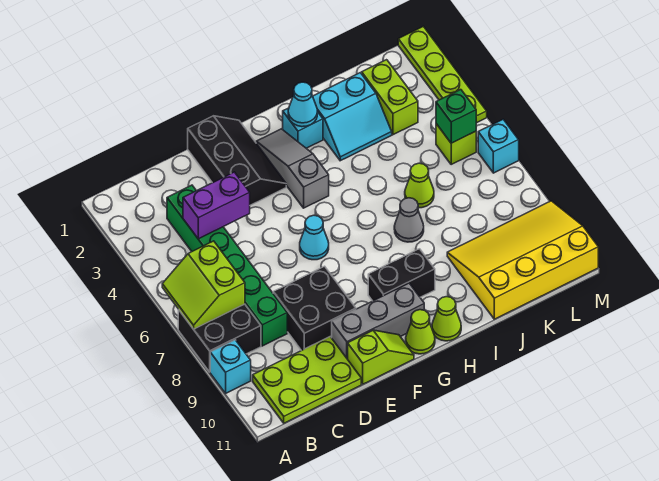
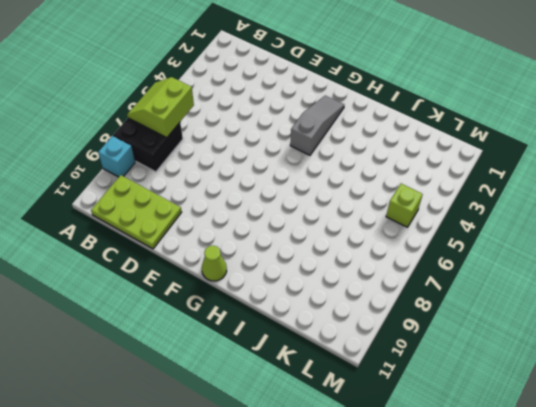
none -> green 1x6 brick [167,185,287,346]
none -> black 2x2 brick [273,266,356,351]
none -> black 2x3 slope [188,116,286,205]

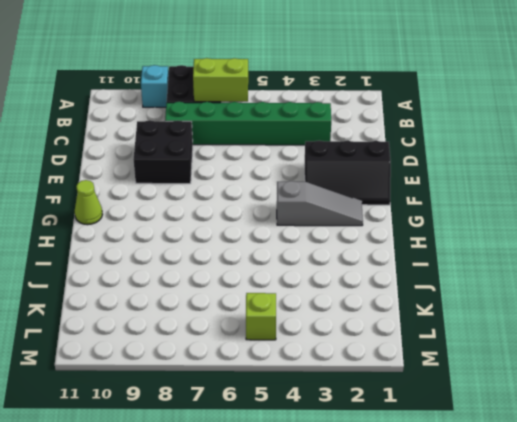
none -> lime 2x3 plate [253,337,361,423]
none -> grey 1x3 brick [332,283,424,359]
none -> lime 1x2 slope [348,330,414,384]

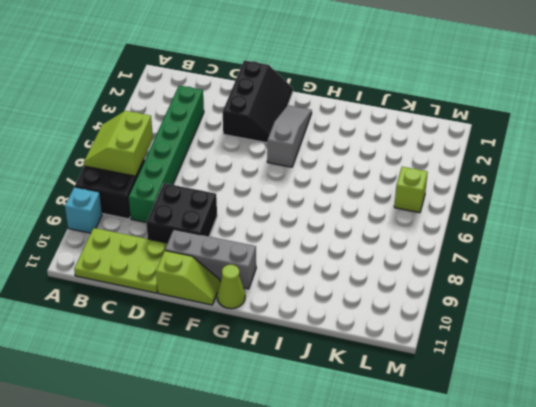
none -> cyan 1x1 cone [300,215,329,260]
none -> black 1x2 brick [368,249,435,301]
none -> cyan 1x1 brick [283,108,323,148]

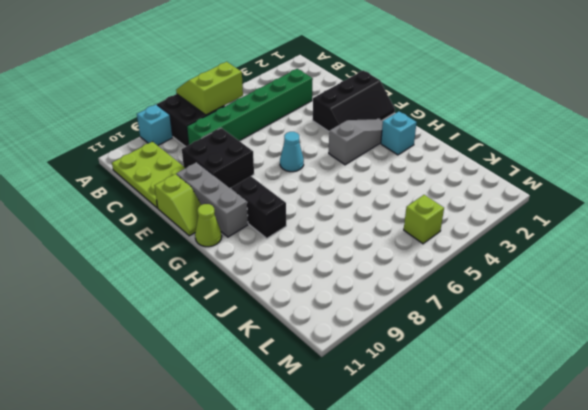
none -> lime 1x1 cone [432,297,461,341]
none -> cyan 2x2 slope [313,73,392,161]
none -> grey 1x1 cone [394,198,424,242]

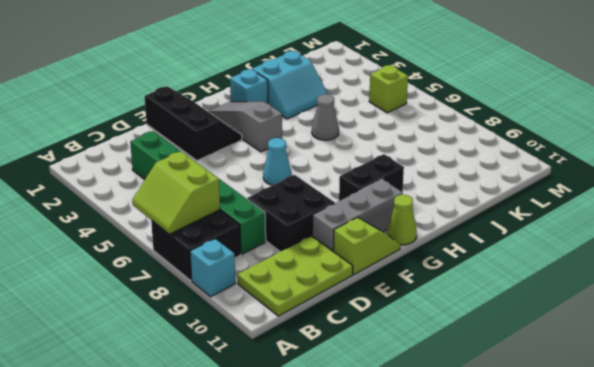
grey 1x1 cone [312,94,339,140] -> grey 1x1 cone moved to [394,198,424,242]
none -> lime 1x1 cone [432,297,461,341]
none -> lime 1x1 cone [405,163,434,208]
none -> yellow 3x4 slope [447,201,598,319]

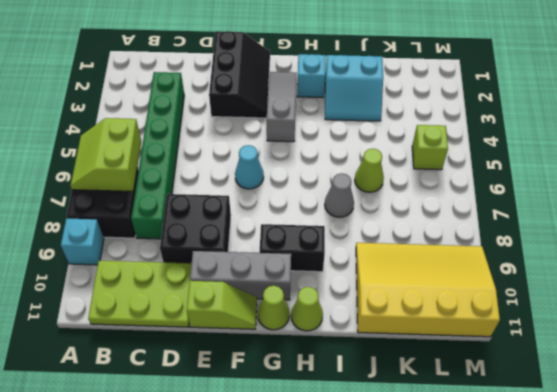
none -> lime 1x2 brick [362,60,418,135]
none -> lime 1x4 plate [398,26,487,123]
none -> cyan 1x1 brick [478,120,519,173]

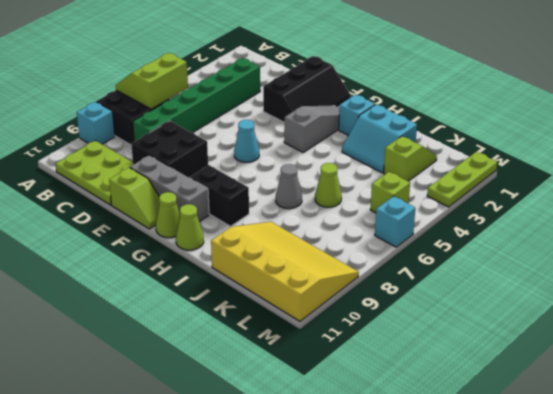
lime 1x2 slope [384,136,437,181] -> lime 1x2 brick [362,60,418,135]
lime 1x3 plate [427,152,497,207] -> lime 1x4 plate [398,26,487,123]
none -> purple 1x2 brick [183,172,250,239]
none -> cyan 1x1 cone [288,82,317,127]
none -> green 1x1 brick [436,90,476,143]

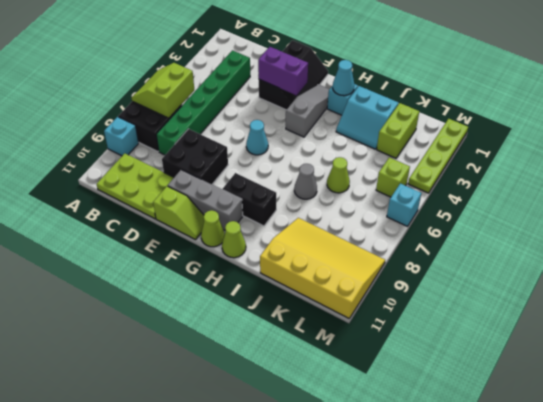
purple 1x2 brick [258,47,308,95] -> purple 1x2 brick moved to [183,172,250,239]
none -> green 1x1 brick [436,90,476,143]

